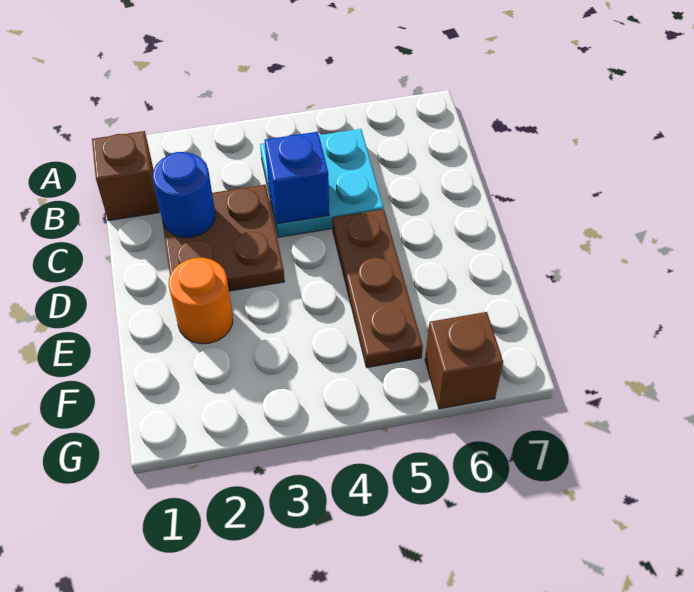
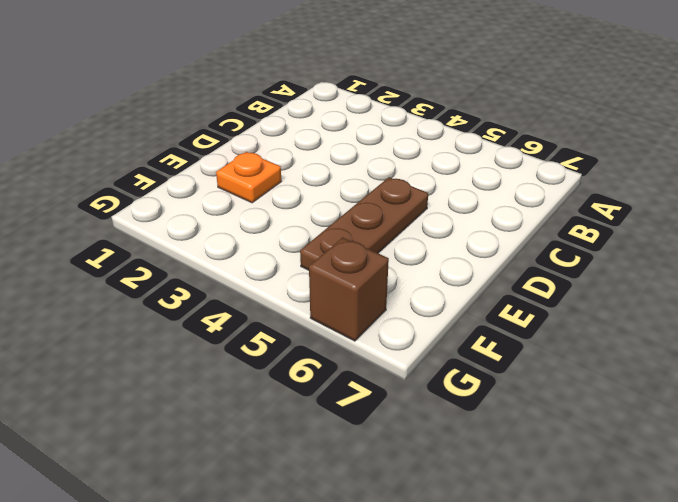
orange 1x1 plate [216,152,281,203] -> orange 1x1 round brick [169,258,233,344]
none -> brown 1x1 brick [92,131,160,221]
none -> cyan 2x2 plate [260,129,384,237]

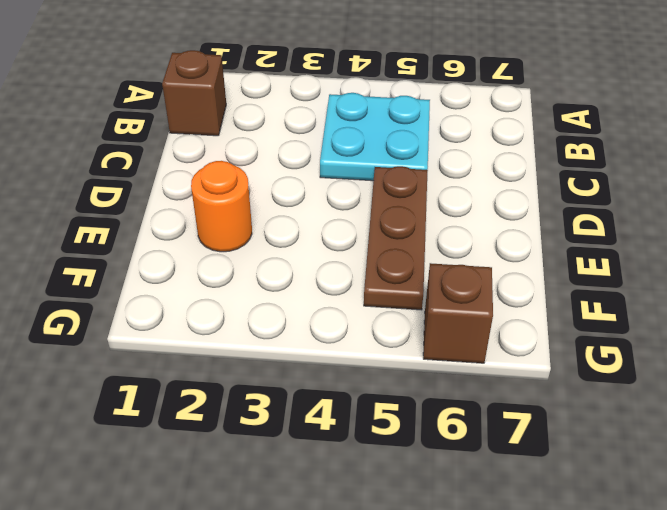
none -> brown 2x2 plate [163,185,285,291]
none -> blue 1x1 round brick [153,152,215,238]

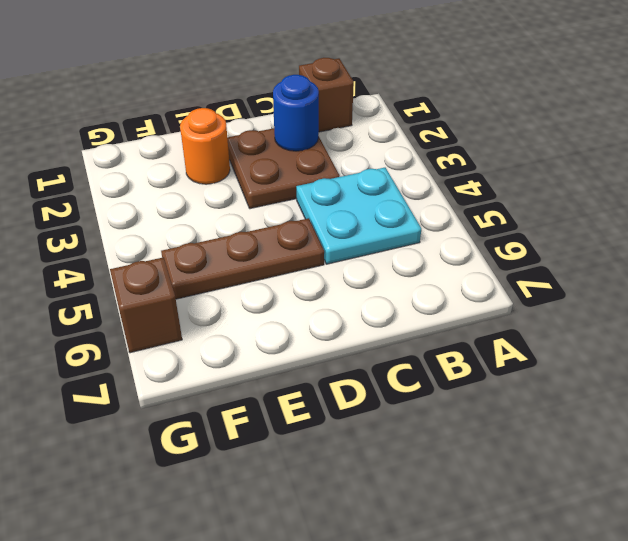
none -> blue 1x1 brick [265,132,329,224]

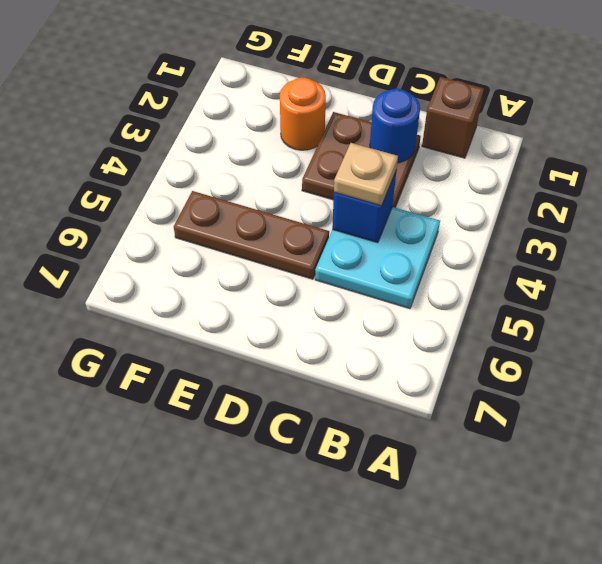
tan 1x1 plate [334,143,398,206] -> none
none -> brown 1x1 brick [425,312,503,409]

